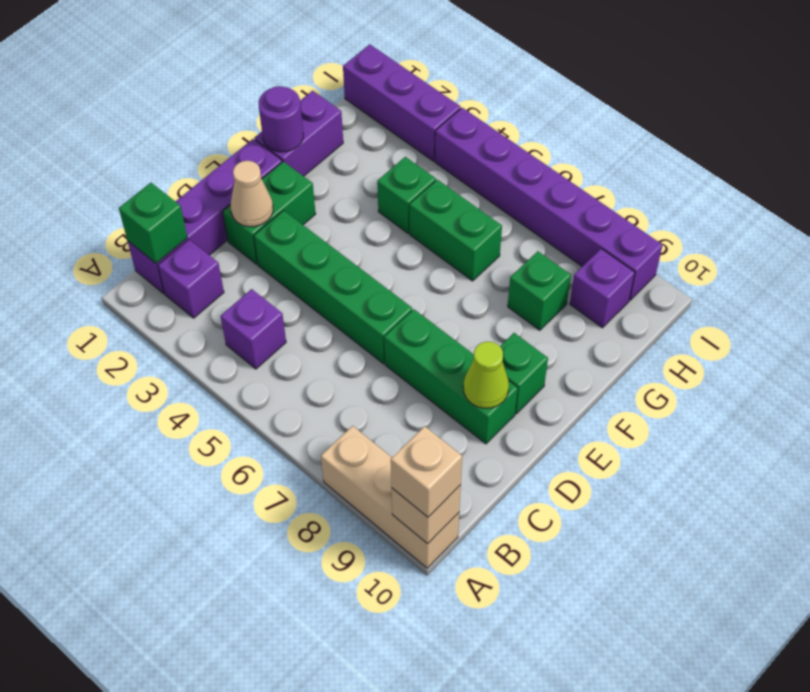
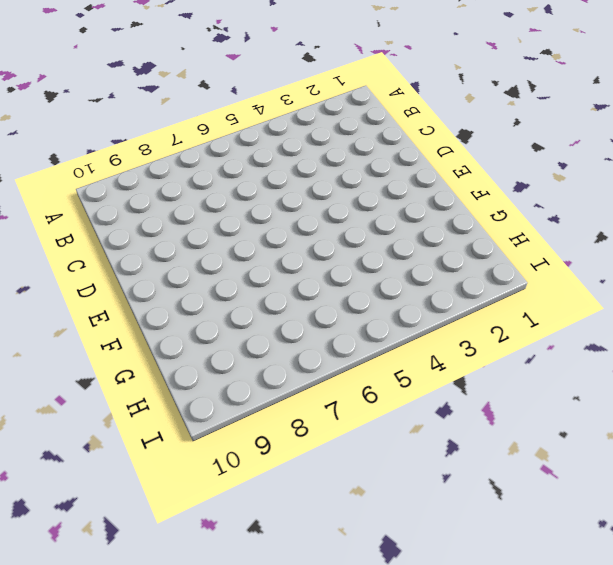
none -> tan 1x3 brick [321,426,459,568]
none -> purple 1x4 brick [128,139,282,294]
none -> purple 1x1 brick [158,240,224,318]

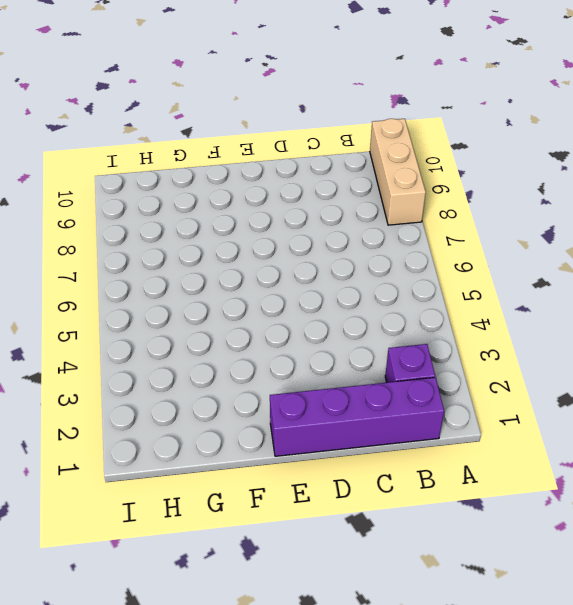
none -> purple 1x1 brick [221,289,286,369]
none -> green 1x2 brick [223,161,316,264]
none -> green 1x4 brick [254,210,412,364]

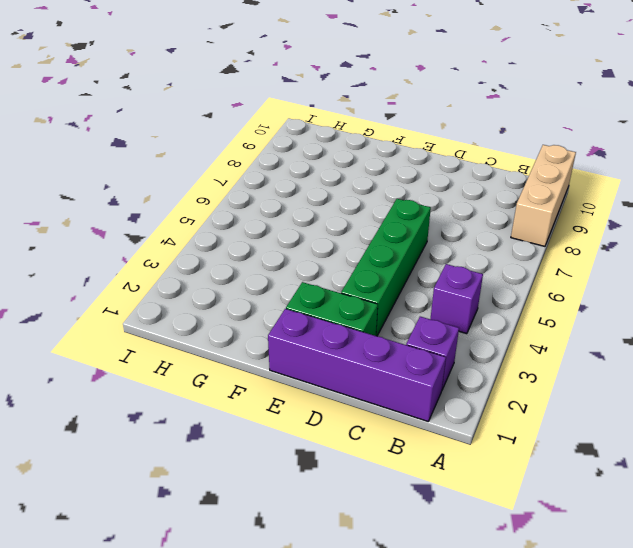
none -> green 1x3 brick [384,310,518,444]
none -> green 1x1 brick [500,333,548,414]
none -> purple 1x2 brick [255,91,343,176]

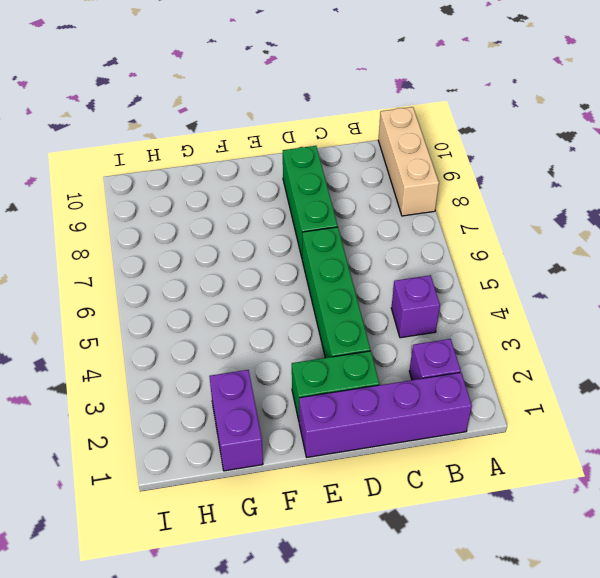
purple 1x2 brick [209,370,263,471] -> purple 1x2 brick turned to [255,91,343,176]
none -> green 1x1 brick [500,333,548,414]
none -> green 1x1 brick [377,157,436,233]
none -> green 1x2 brick [410,180,502,281]

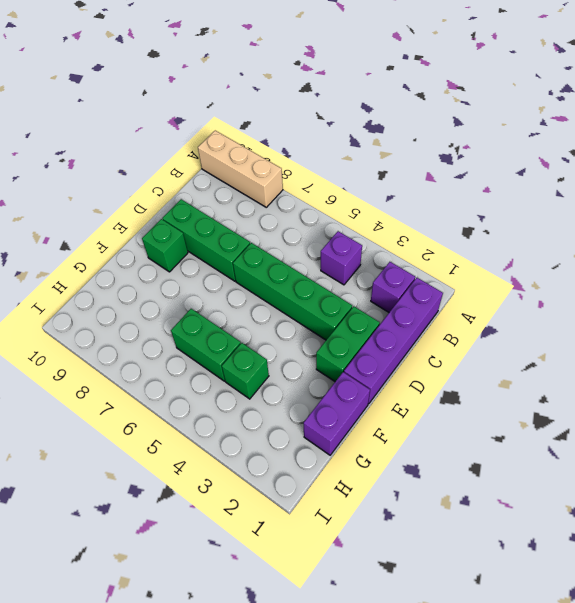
none -> green 1x1 brick [508,251,571,330]
none -> purple 1x1 brick [570,249,635,328]
none -> purple 1x3 brick [343,44,461,161]

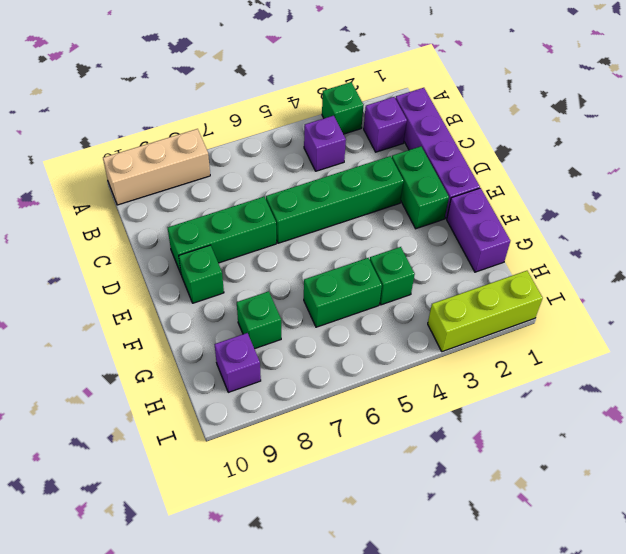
green 1x1 brick [322,82,364,134] -> green 1x1 brick moved to [119,183,187,263]
lime 1x3 brick [428,271,543,352] -> purple 1x3 brick [343,44,461,161]
none -> purple 1x6 brick [435,108,663,300]
none -> tan 1x1 brick [392,485,461,544]
none -> tan 1x1 cone [231,161,273,227]

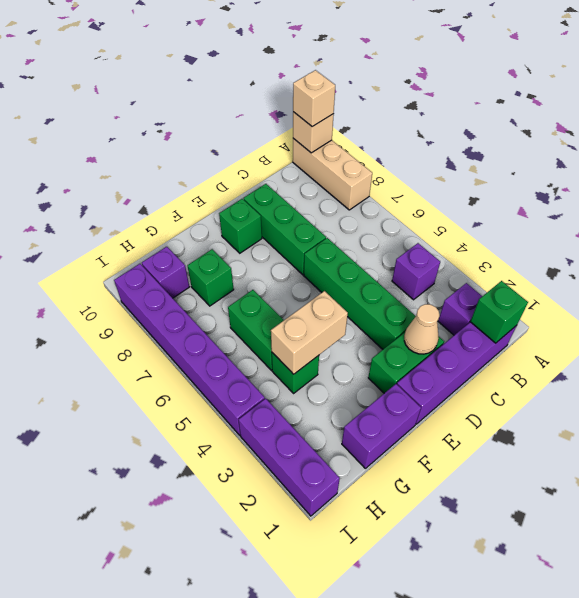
tan 1x2 brick [271,291,348,374] -> none
none -> lime 1x1 cone [463,341,509,408]
none -> purple 1x1 round brick [259,86,303,152]

